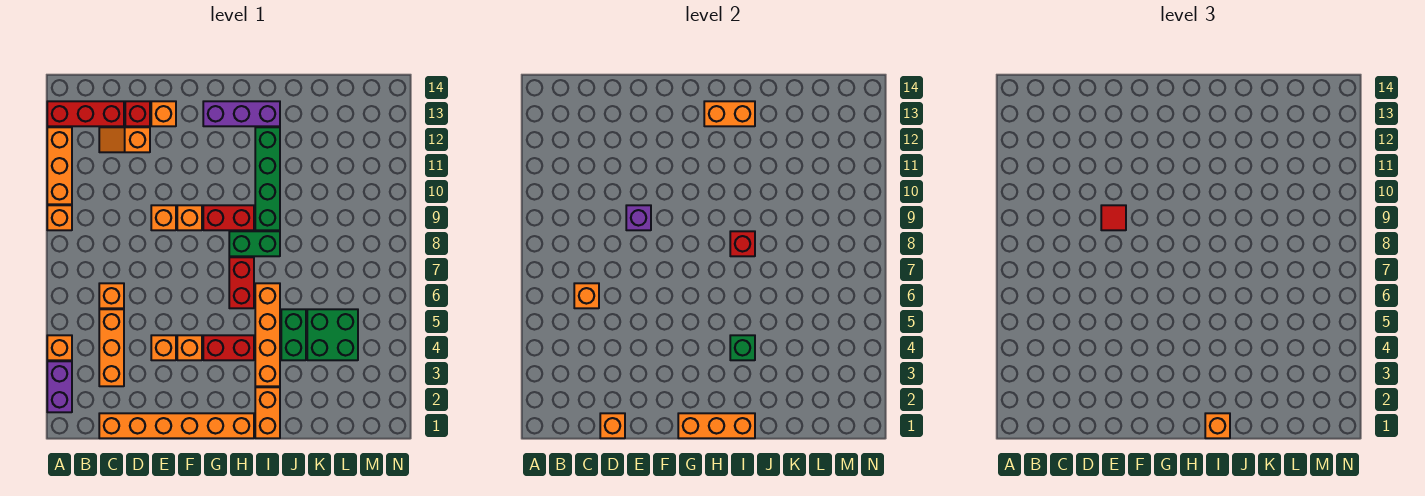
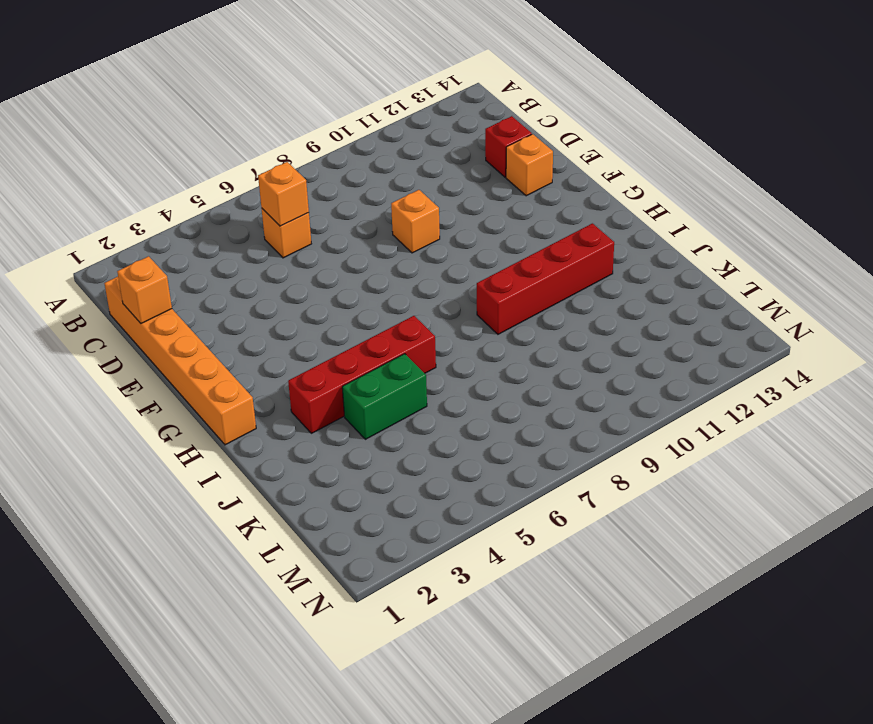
red 1x4 brick [288,316,436,433] -> orange 1x4 brick [255,283,280,386]
red 1x4 brick [477,223,614,334] -> green 1x4 brick [255,127,280,230]
none -> purple 1x2 brick [47,361,72,412]
none -> orange 1x1 brick [47,335,72,360]
none -> orange 1x1 brick [47,205,72,230]
none -> orange 1x3 brick [47,127,72,204]

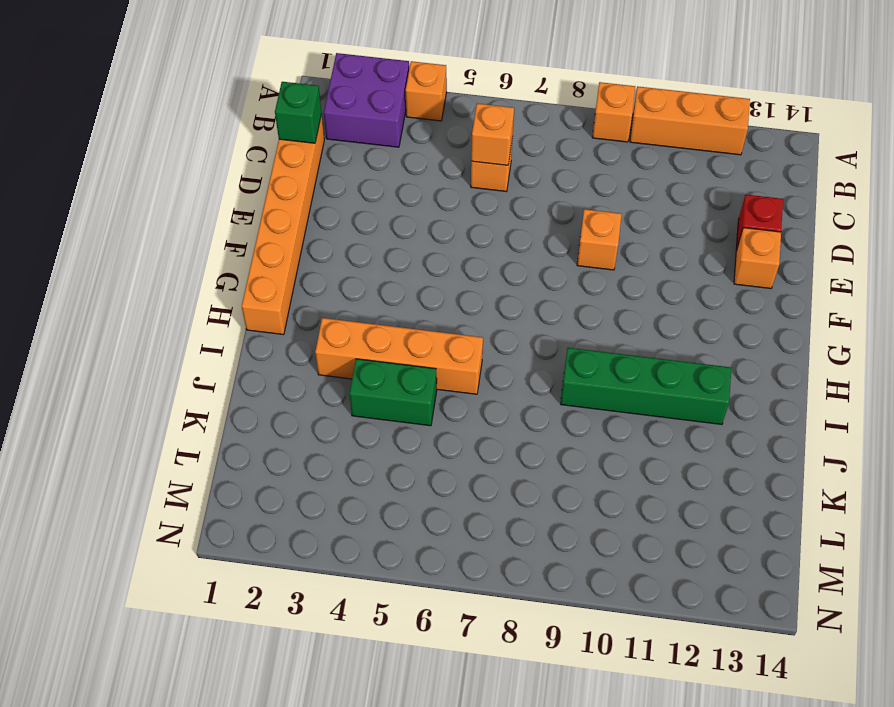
purple 2x2 brick [324,53,409,147] -> purple 1x2 brick [47,361,72,412]
green 1x1 brick [275,82,322,143] -> green 1x1 brick moved to [730,335,755,360]
none -> red 1x3 brick [47,101,124,126]
none -> orange 1x3 brick [99,309,124,386]
none -> orange 1x2 slope [99,127,150,152]
none -> orange 1x1 brick [151,335,176,360]

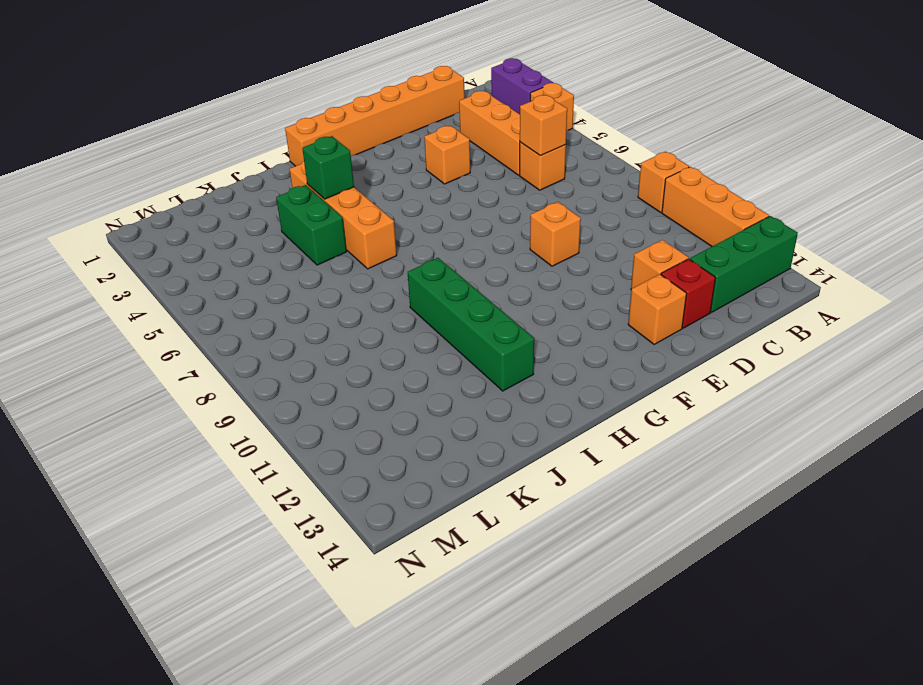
green 1x3 brick [690,216,798,312] -> red 1x3 brick [47,101,124,126]
none -> orange 1x1 brick [177,335,202,360]
none -> orange 1x1 brick [177,205,202,230]
none -> red 1x2 brick [203,335,254,360]
none -> red 1x2 brick [203,205,254,230]

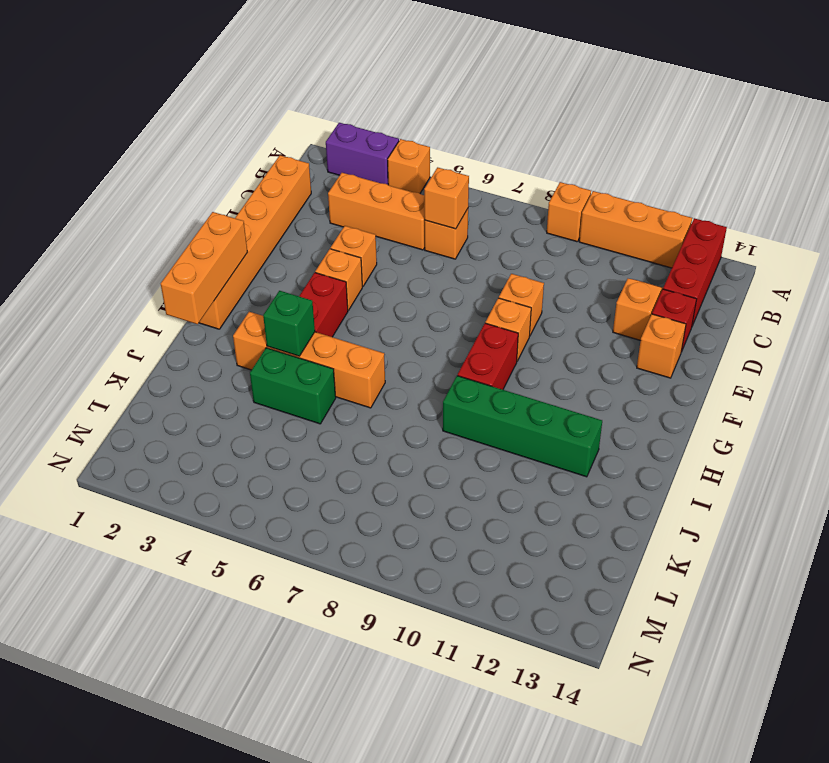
none -> purple 1x3 brick [203,101,280,126]
none -> red 1x2 brick [229,257,254,308]
none -> green 1x2 brick [229,231,280,256]
none -> orange 1x2 brick [255,387,280,438]

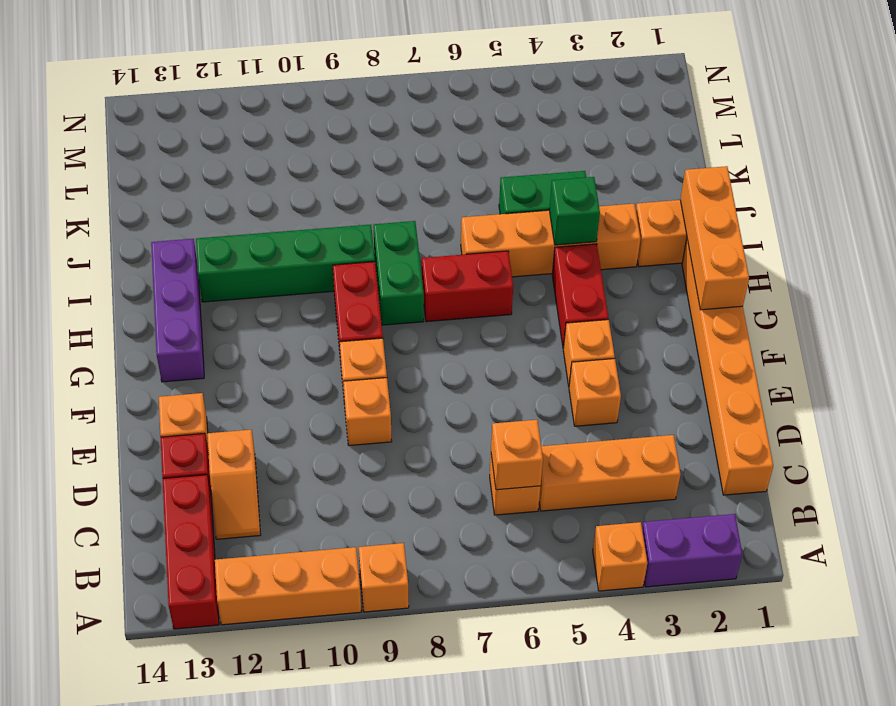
none -> green 2x2 brick [307,309,358,360]
none -> orange 1x1 brick [600,413,625,438]
none -> purple 1x1 brick [626,205,651,230]
none -> orange 1x2 brick [704,101,755,126]

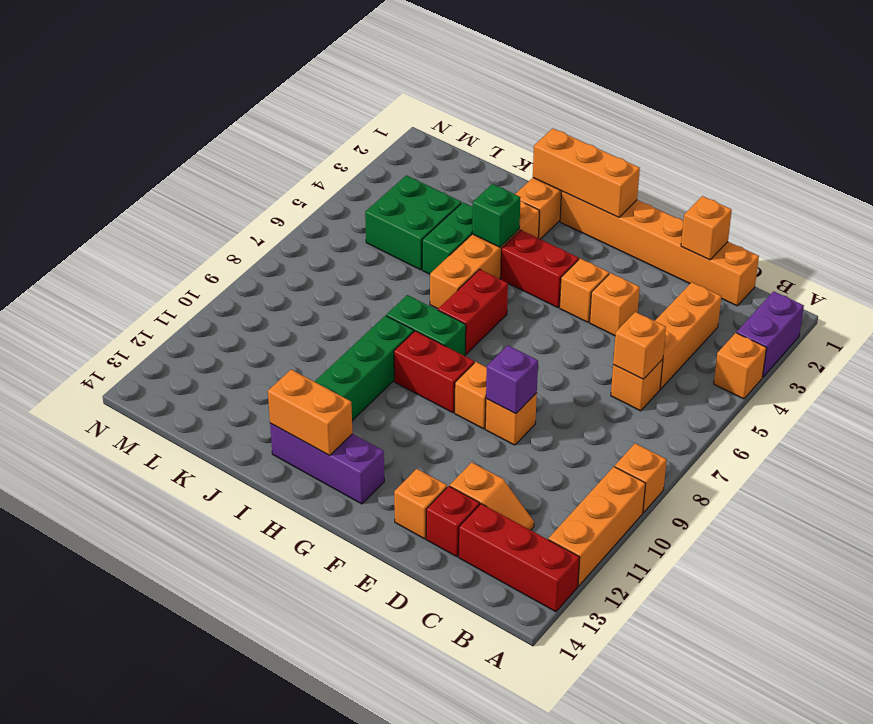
none -> red 1x1 brick [730,231,755,256]
none -> red 1x1 tile [1101,205,1126,230]
none -> orange 1x1 brick [1205,413,1230,438]

